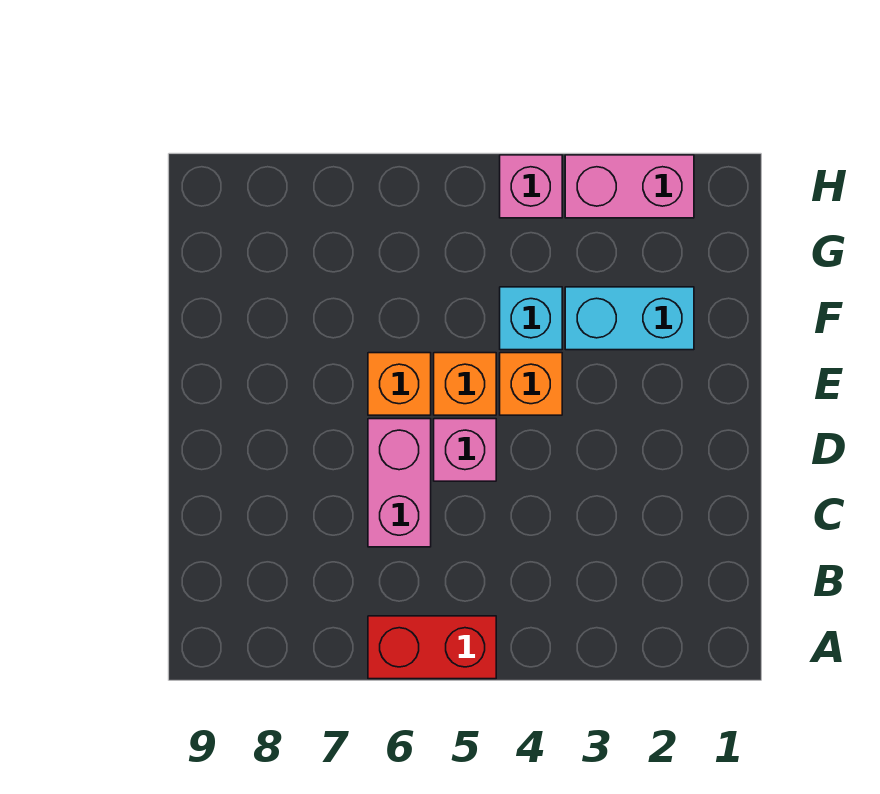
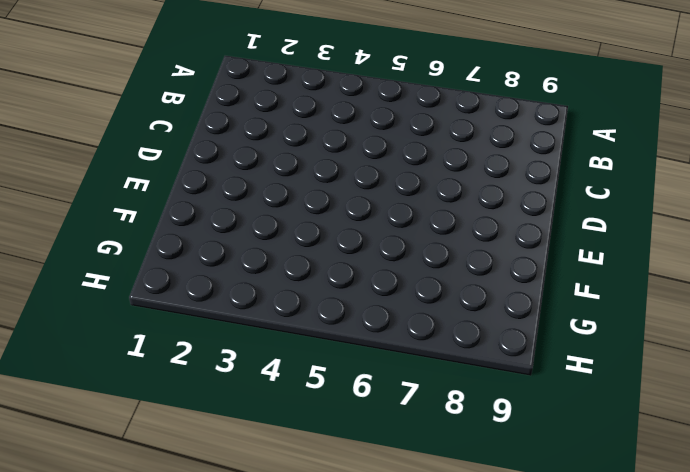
none -> red 1x2 brick [368,616,496,679]
none -> pink 1x2 brick [368,419,431,547]

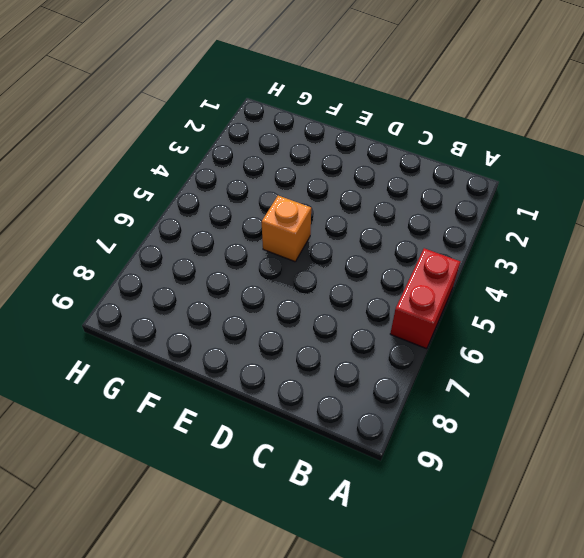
none -> pink 1x2 brick [368,419,431,547]
none -> pink 1x1 brick [434,419,496,481]

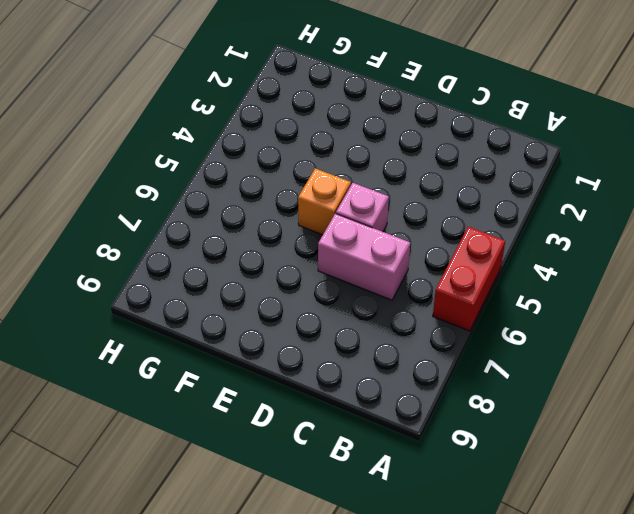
none -> orange 1x1 brick [500,353,562,415]
none -> orange 1x1 brick [368,353,431,415]

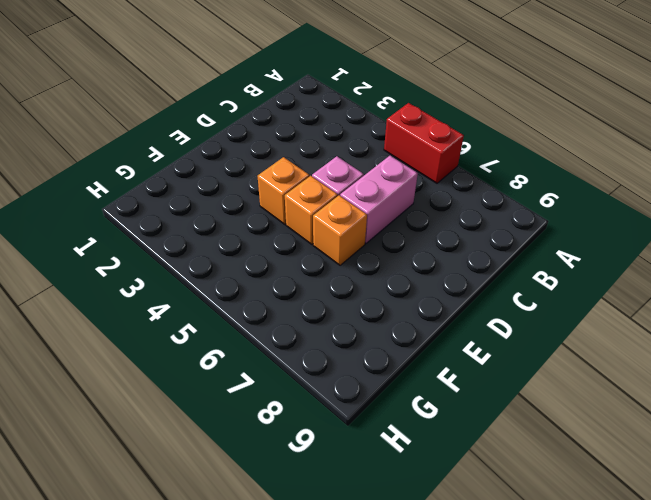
none -> cyan 1x2 brick [565,287,694,350]
none -> cyan 1x1 brick [500,287,562,350]

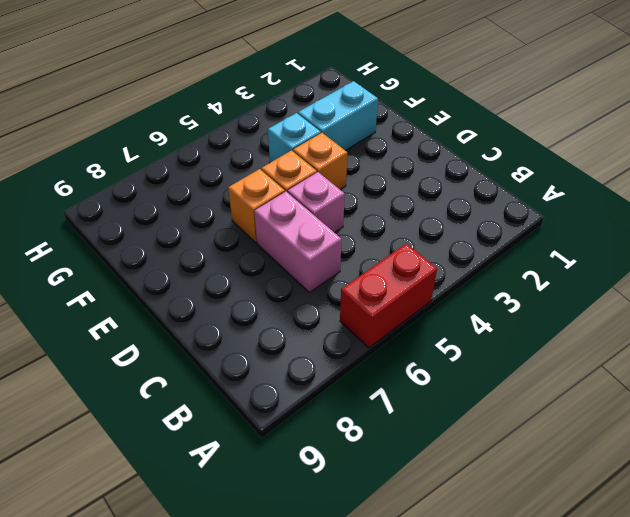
none -> pink 1x2 brick [565,155,694,218]
none -> pink 1x1 brick [500,155,562,218]

